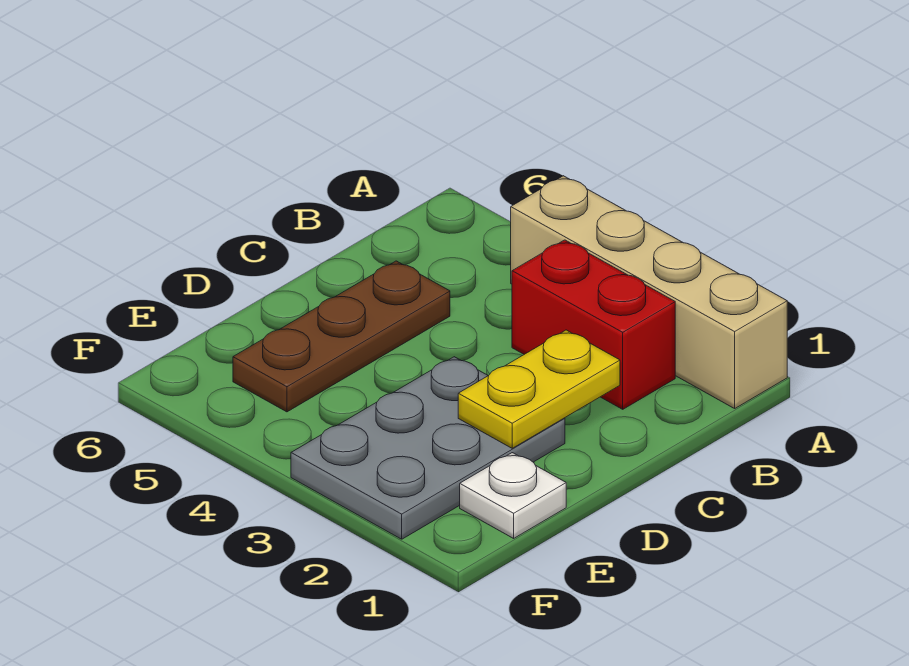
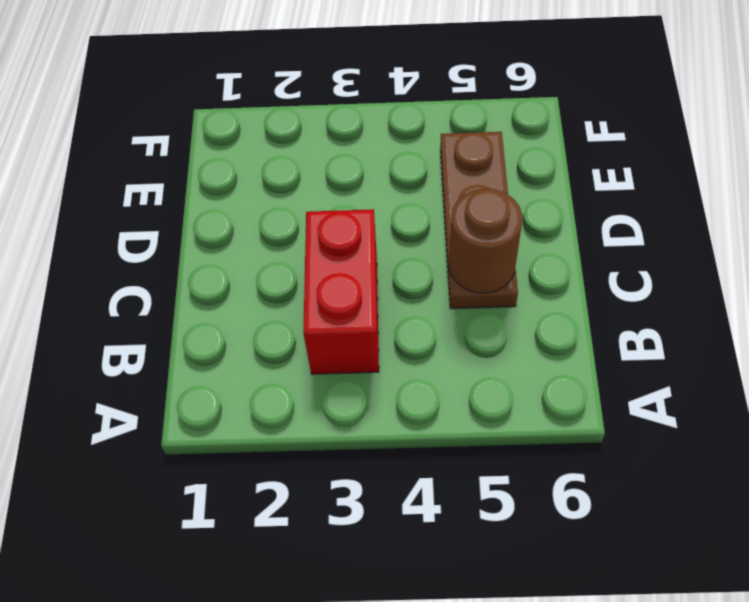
red 1x2 brick [303,209,379,374] -> red 1x2 brick turned to [512,240,675,409]
brown 1x1 round brick [449,189,522,293] -> none
none -> tan 1x4 brick [511,176,787,408]
none -> grey 2x3 plate [291,357,565,539]

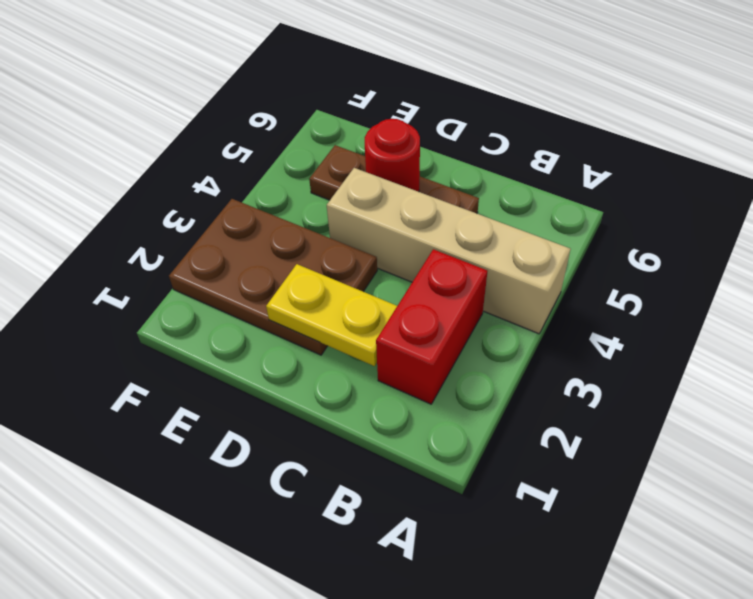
tan 1x4 brick [327,168,570,334] -> tan 1x4 brick turned to [511,176,787,408]
brown 2x3 plate [169,199,377,355] -> grey 2x3 plate [291,357,565,539]
red 1x1 round brick [365,119,420,192] -> none
none -> white 1x1 plate [460,453,566,538]

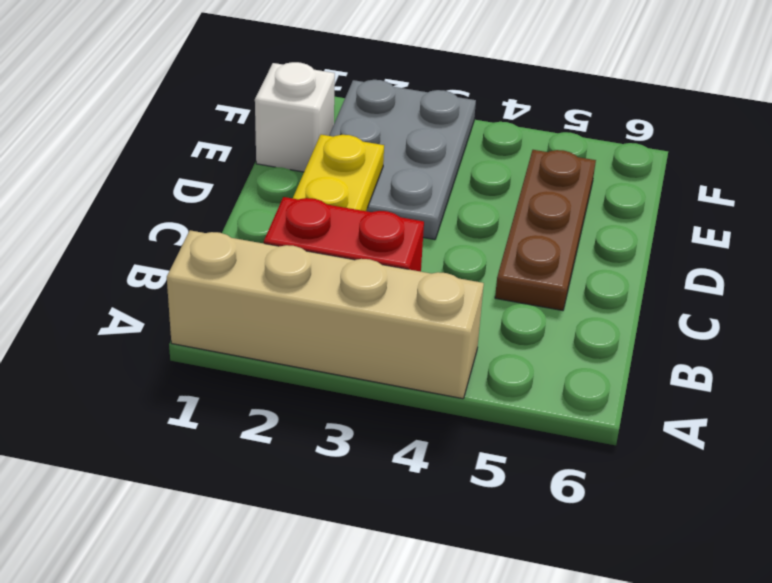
white 1x1 brick [255,62,335,172] -> white 1x1 plate [460,453,566,538]

